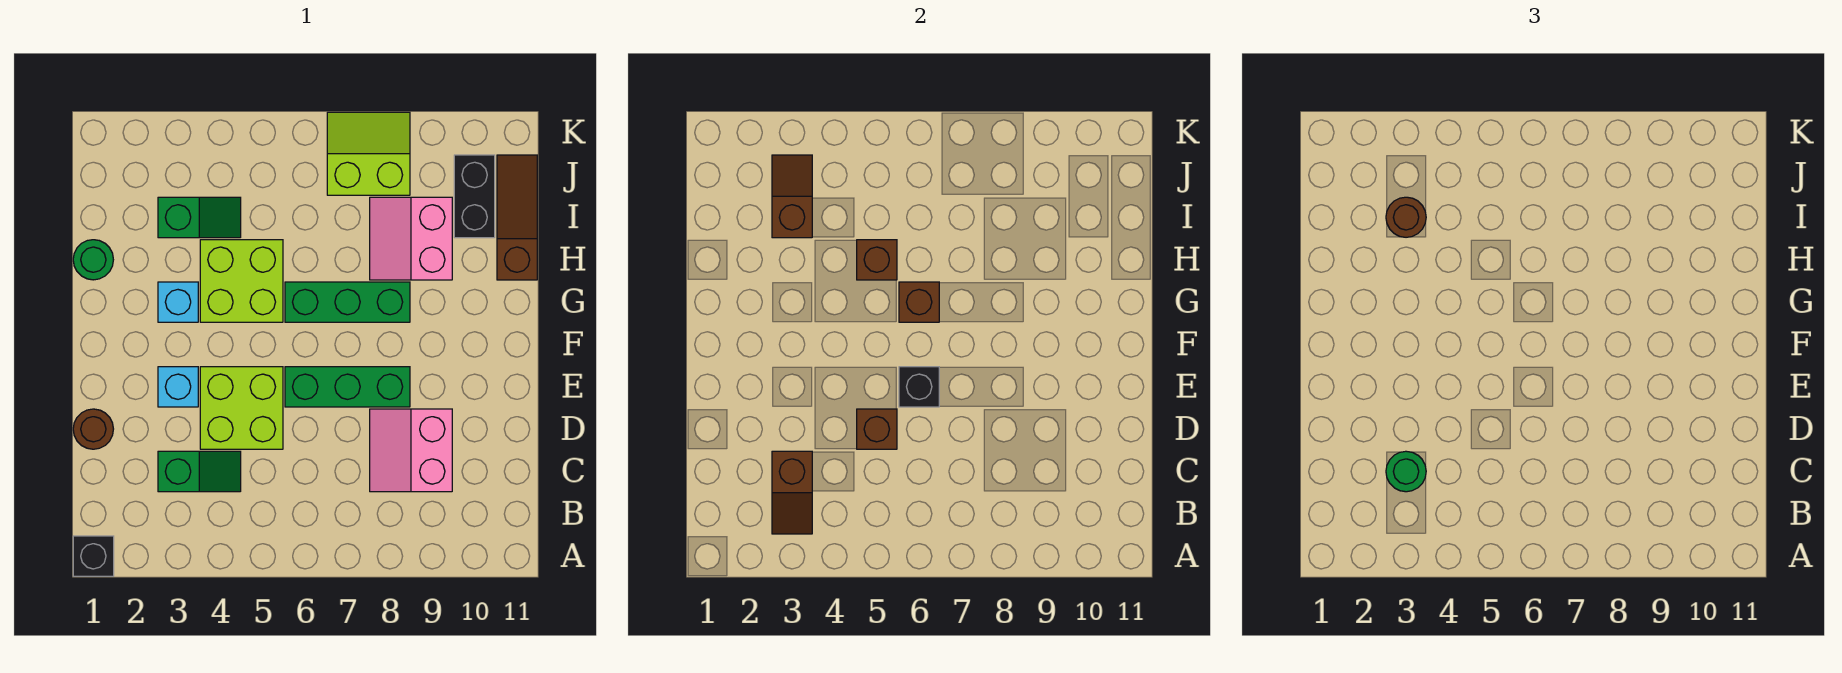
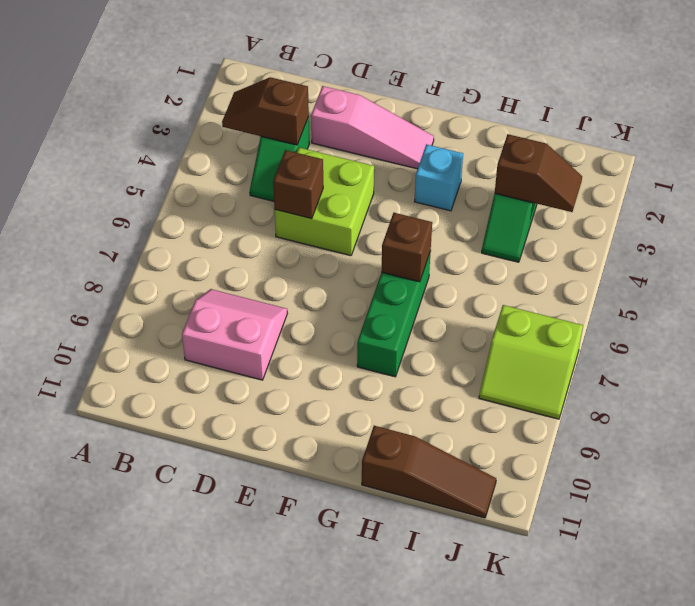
pink 1x3 slope [311,86,434,169] -> none
lime 2x2 slope [479,305,583,419] -> lime 2x2 slope turned to [327,112,410,195]
none -> black 1x1 brick [73,536,114,576]
none -> brown 1x1 round brick [73,409,113,449]
none -> cyan 1x1 brick [158,367,198,407]

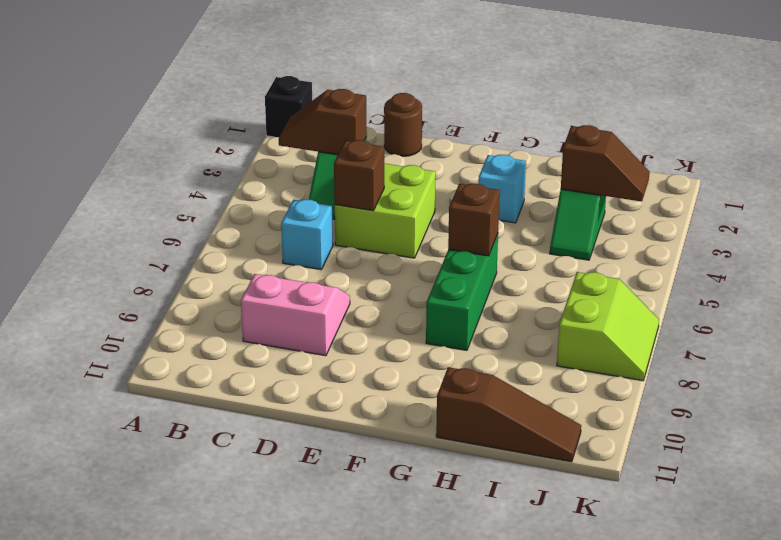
cyan 1x1 brick [281,200,333,270] -> cyan 1x1 brick moved to [158,367,198,407]
none -> green 1x3 brick [285,367,410,407]
none -> lime 2x2 brick [200,240,283,322]
none -> green 1x1 round brick [73,240,113,280]

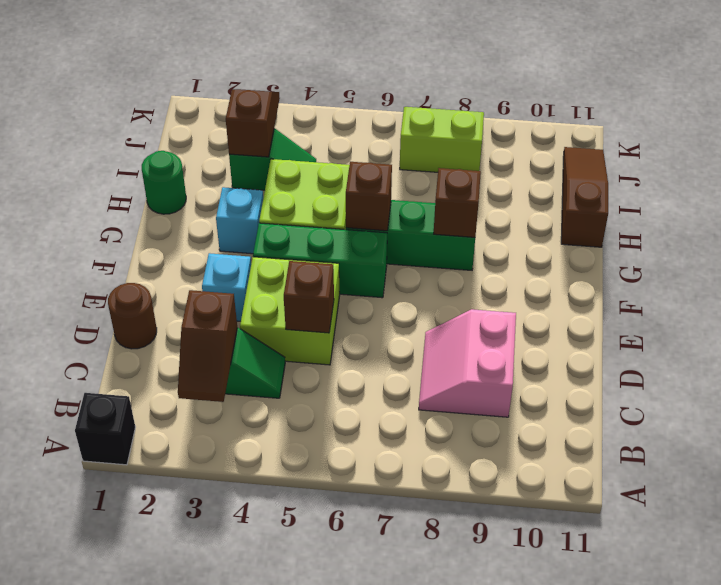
green 1x3 brick [253,223,387,298] -> green 1x3 brick moved to [285,367,410,407]
brown 1x1 brick [434,168,481,237] -> brown 1x1 brick moved to [857,240,897,280]
none -> pink 2x2 slope [370,197,452,280]
none -> black 1x2 brick [454,155,495,238]
none -> black 1x1 brick [899,367,939,407]

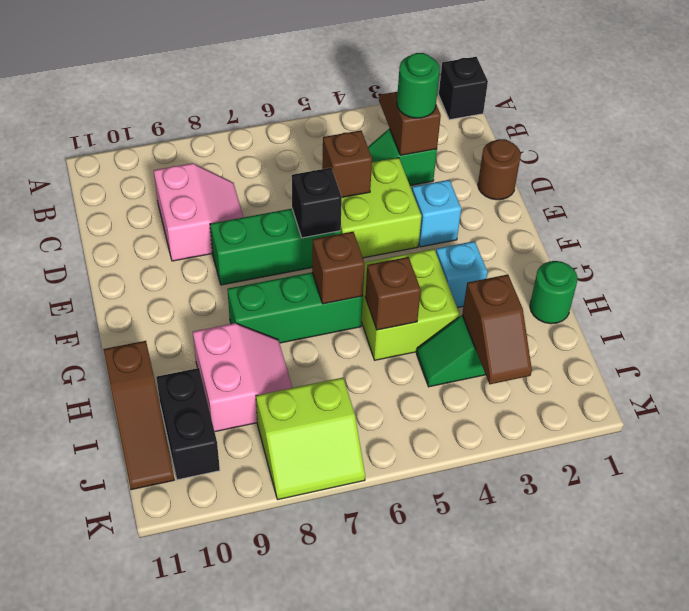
none -> brown 1x1 round brick [1386,197,1426,237]

